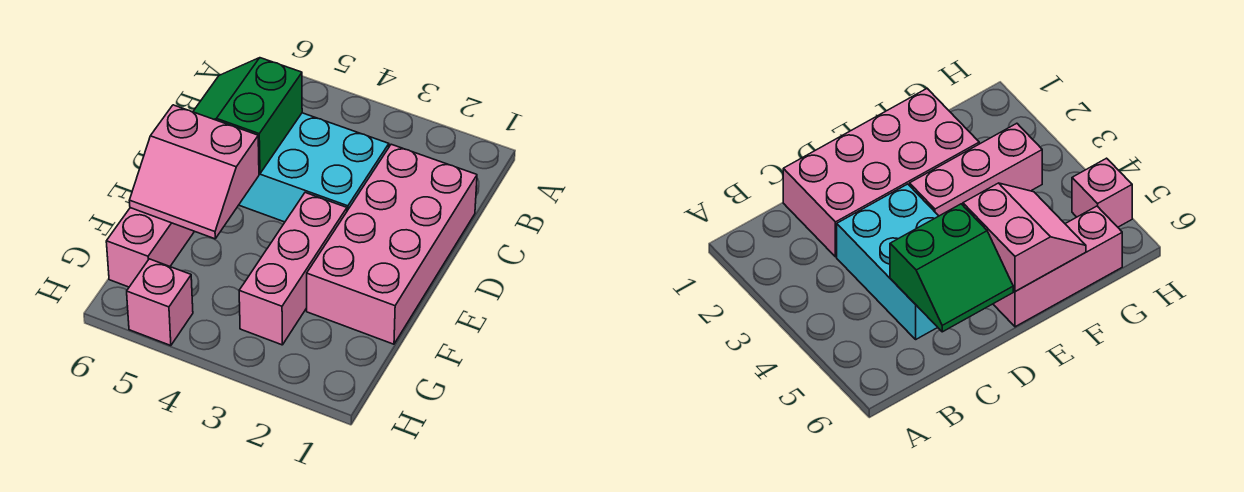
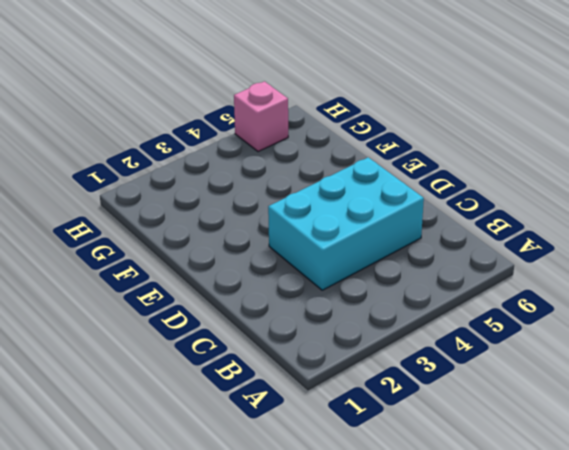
none -> pink 2x4 brick [307,144,477,344]
none -> pink 1x3 brick [239,193,347,345]

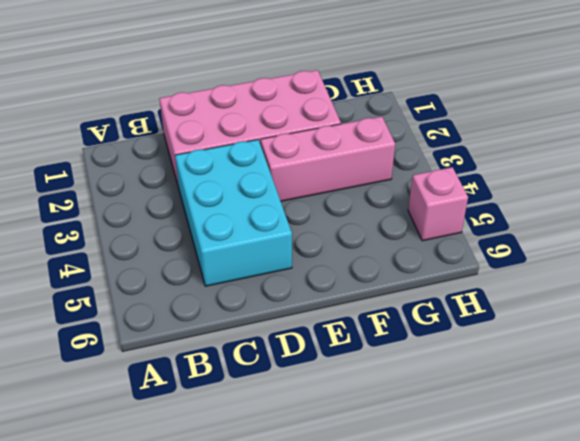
none -> pink 1x3 brick [106,208,195,287]
none -> green 2x2 slope [193,58,302,174]

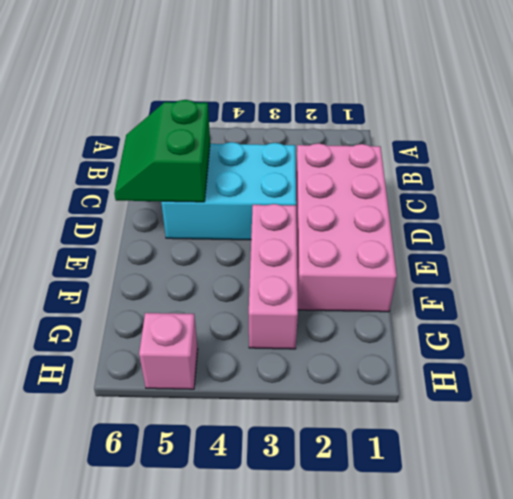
none -> pink 1x3 brick [106,208,195,287]
none -> pink 2x2 slope [129,105,259,239]

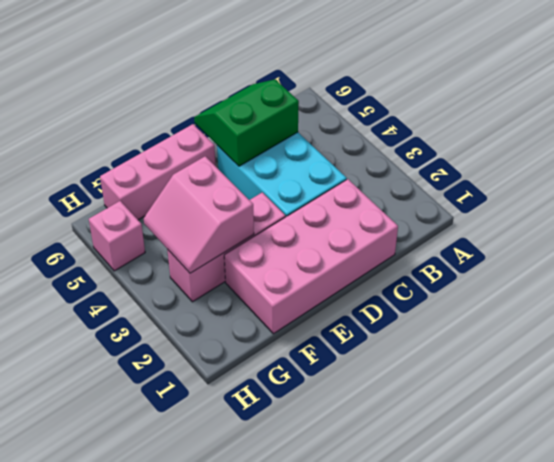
pink 2x2 slope [144,156,254,273] -> pink 2x2 slope moved to [129,105,259,239]

